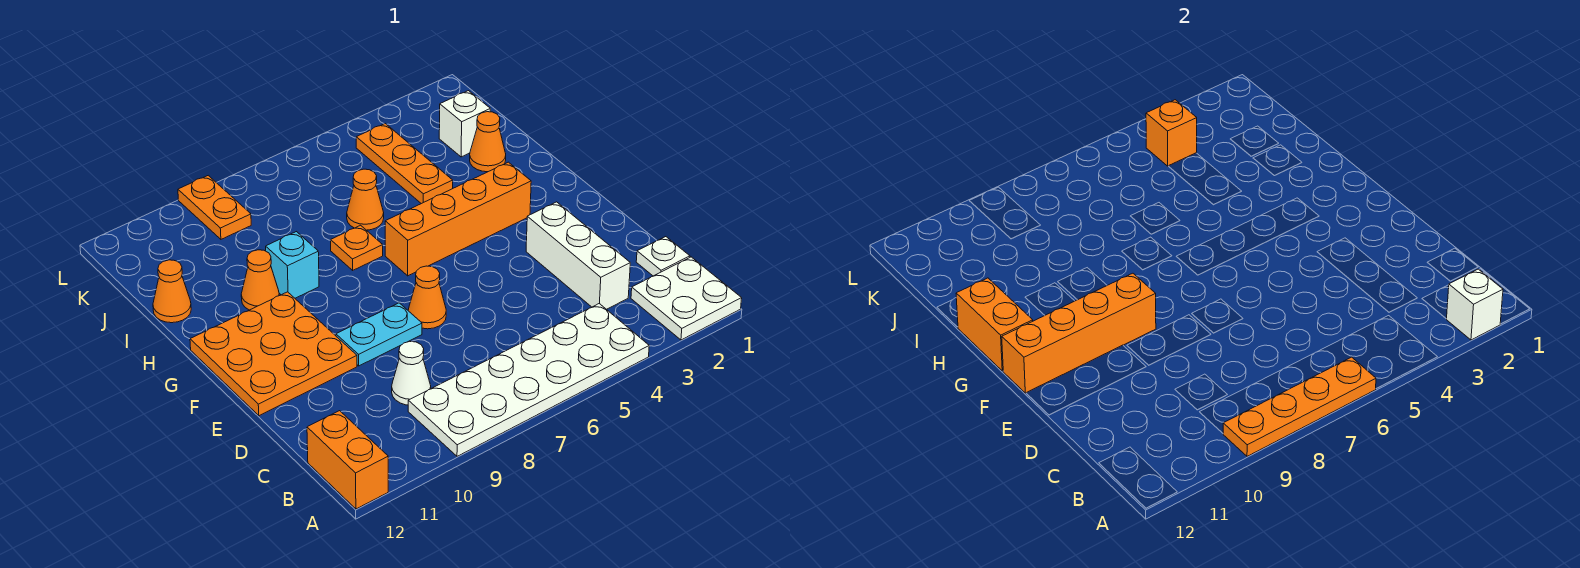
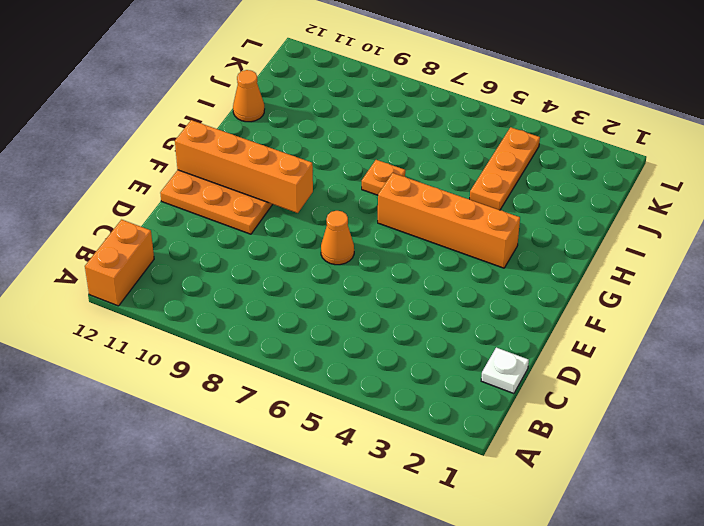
none -> white 2x2 plate [631,257,742,340]
none -> white 2x6 plate [408,304,649,456]
none -> white 1x3 brick [526,202,630,309]

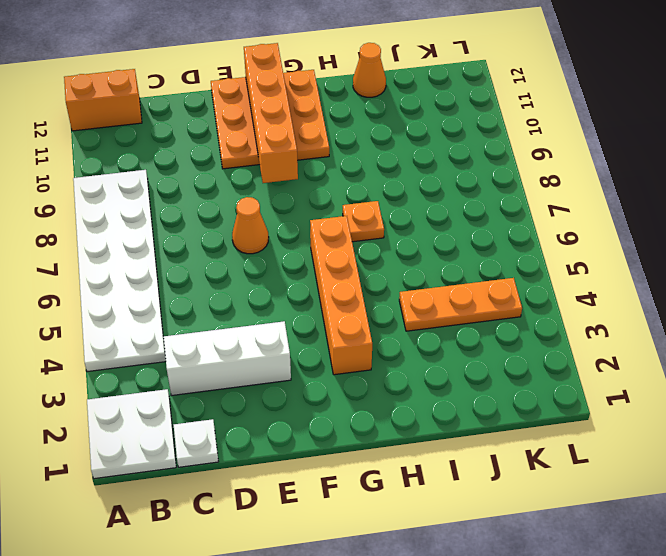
none -> white 1x1 cone [392,342,431,405]
none -> cyan 1x2 plate [336,303,422,366]
none -> cyan 1x1 brick [266,232,319,298]

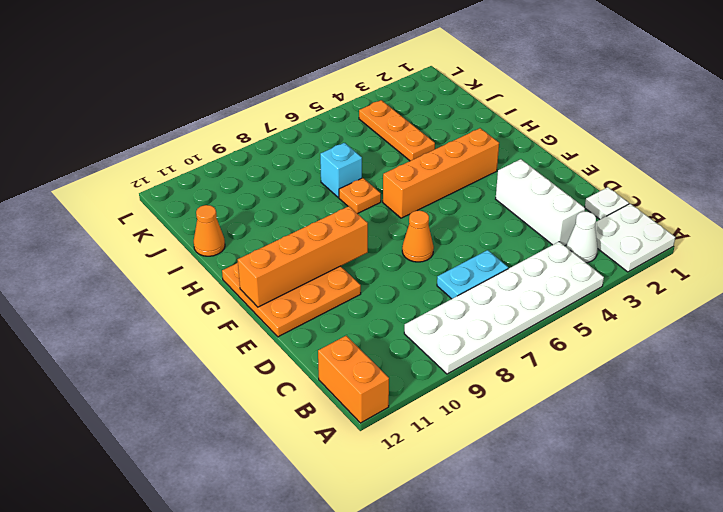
white 1x1 cone [566,211,598,263] -> white 1x1 cone moved to [392,342,431,405]
cyan 1x2 plate [437,250,508,299] -> cyan 1x2 plate moved to [336,303,422,366]
cyan 1x1 brick [320,143,362,197] -> cyan 1x1 brick moved to [266,232,319,298]
none -> orange 1x1 cone [241,250,279,310]
none -> orange 1x1 cone [470,112,506,172]
none -> orange 1x1 cone [347,169,384,230]

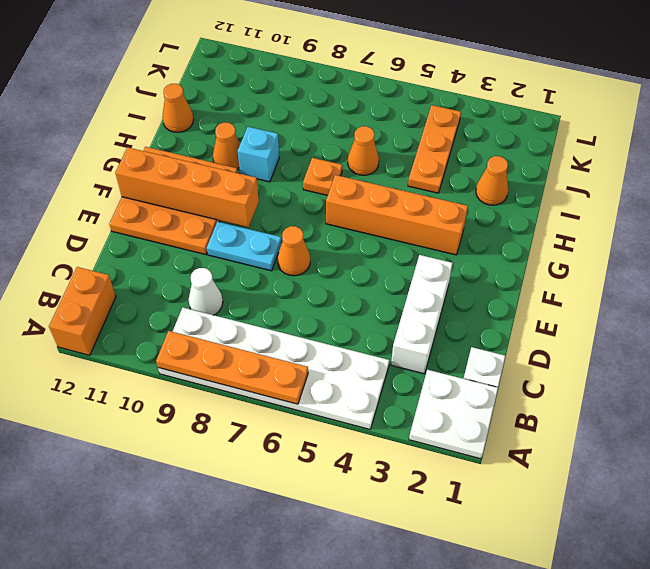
none -> white 1x1 brick [439,91,490,157]
none -> orange 1x2 plate [178,176,251,239]
none -> white 1x1 brick [1447,269,1503,340]

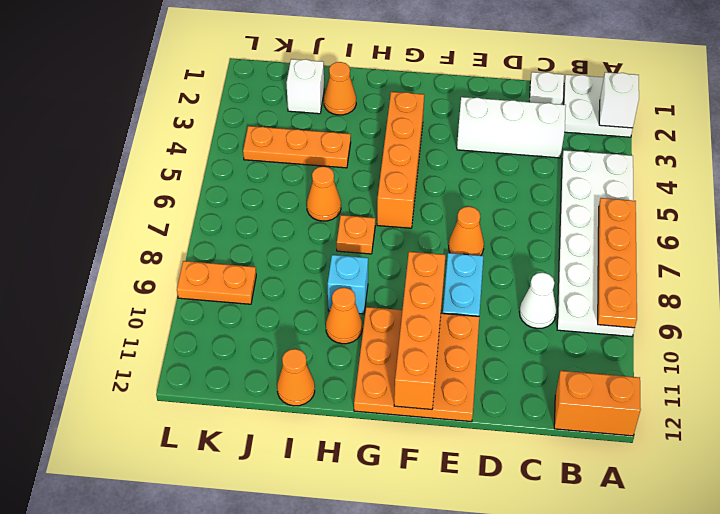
none -> orange 1x2 brick [956,278,1033,371]
none -> orange 1x1 brick [1146,100,1197,166]

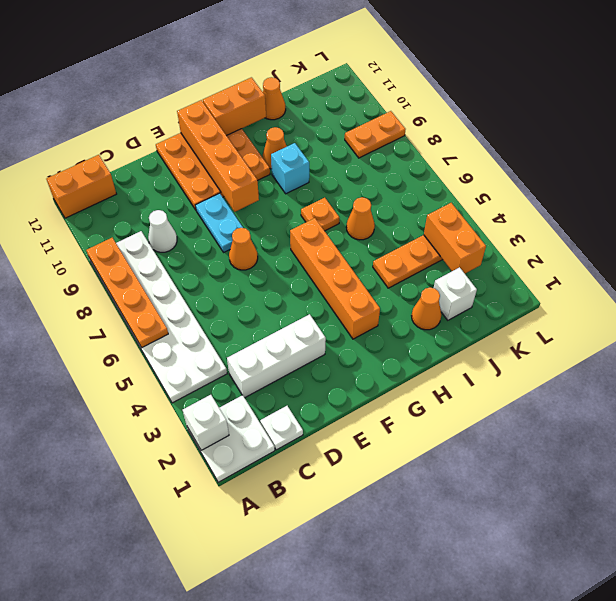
orange 1x2 brick [424,203,486,273] -> orange 1x1 brick [1146,100,1197,166]

